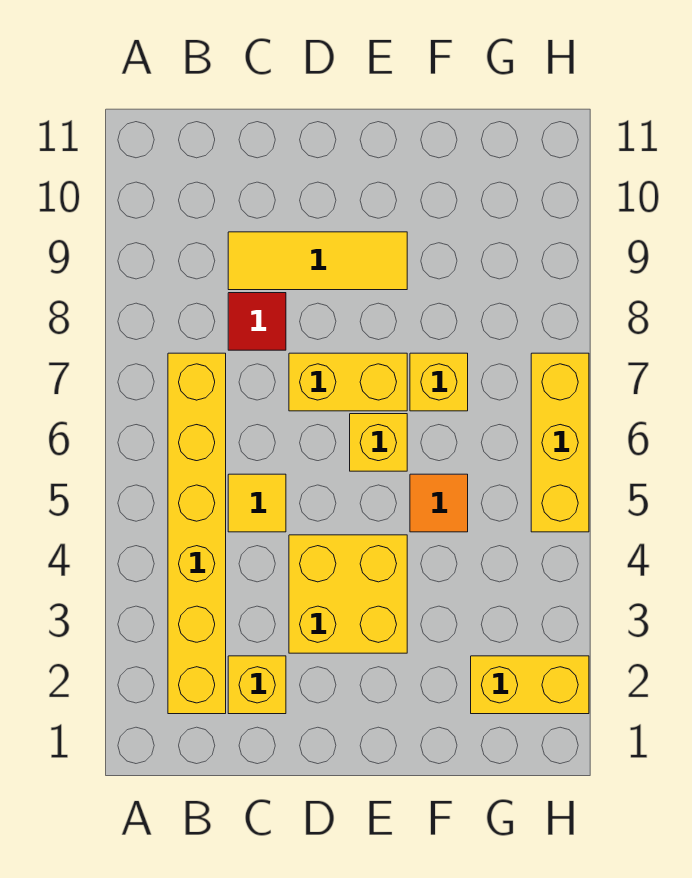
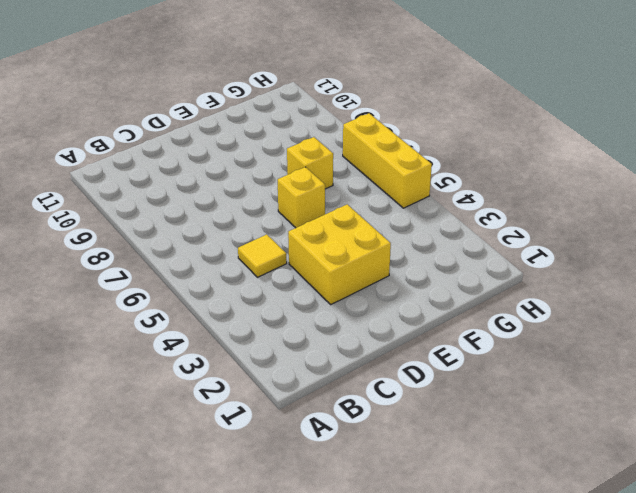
none -> yellow 1x6 brick [168,353,226,714]
none -> yellow 1x1 brick [228,656,286,714]
none -> red 1x1 tile [228,293,286,350]

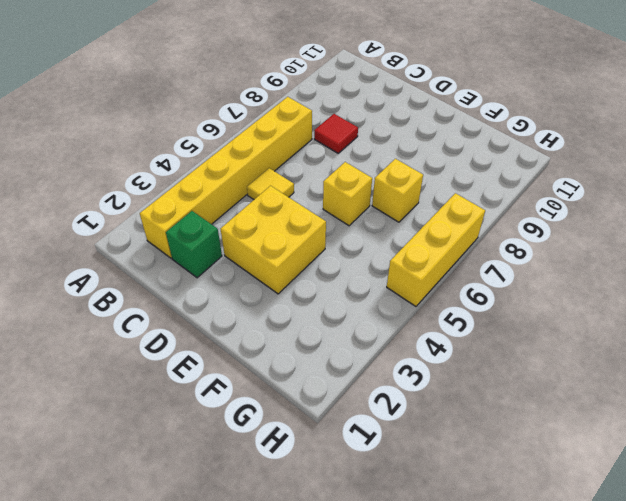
green 1x1 brick [166,211,222,278] -> yellow 1x1 brick [228,656,286,714]
none -> yellow 1x3 tile [228,232,407,290]
none -> yellow 1x2 brick [289,353,407,411]
none -> orange 1x1 tile [410,474,468,532]

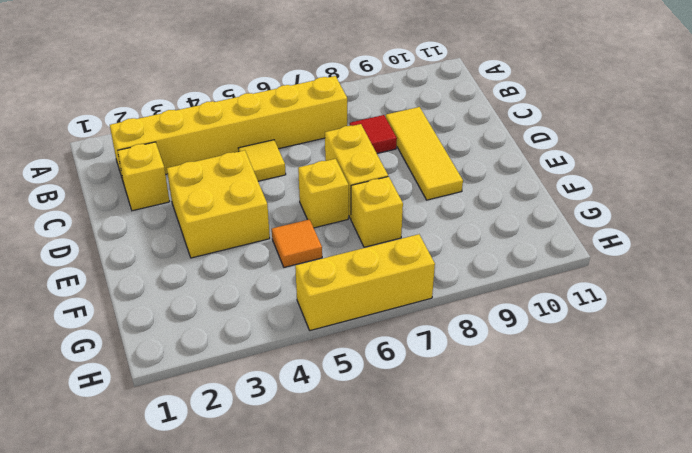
none -> yellow 1x2 brick [471,656,589,714]

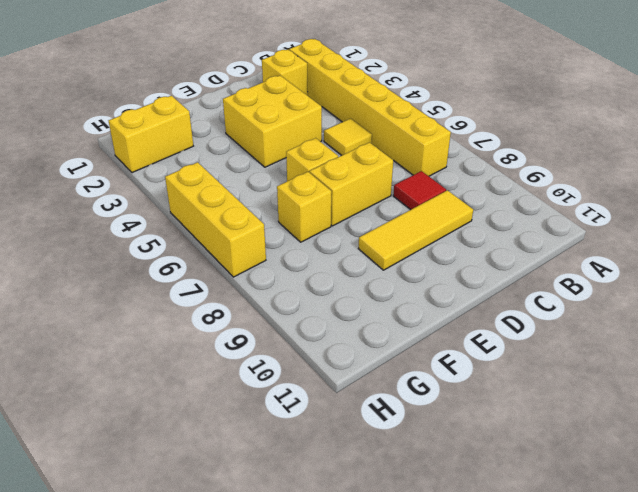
none -> orange 1x1 tile [410,474,468,532]

